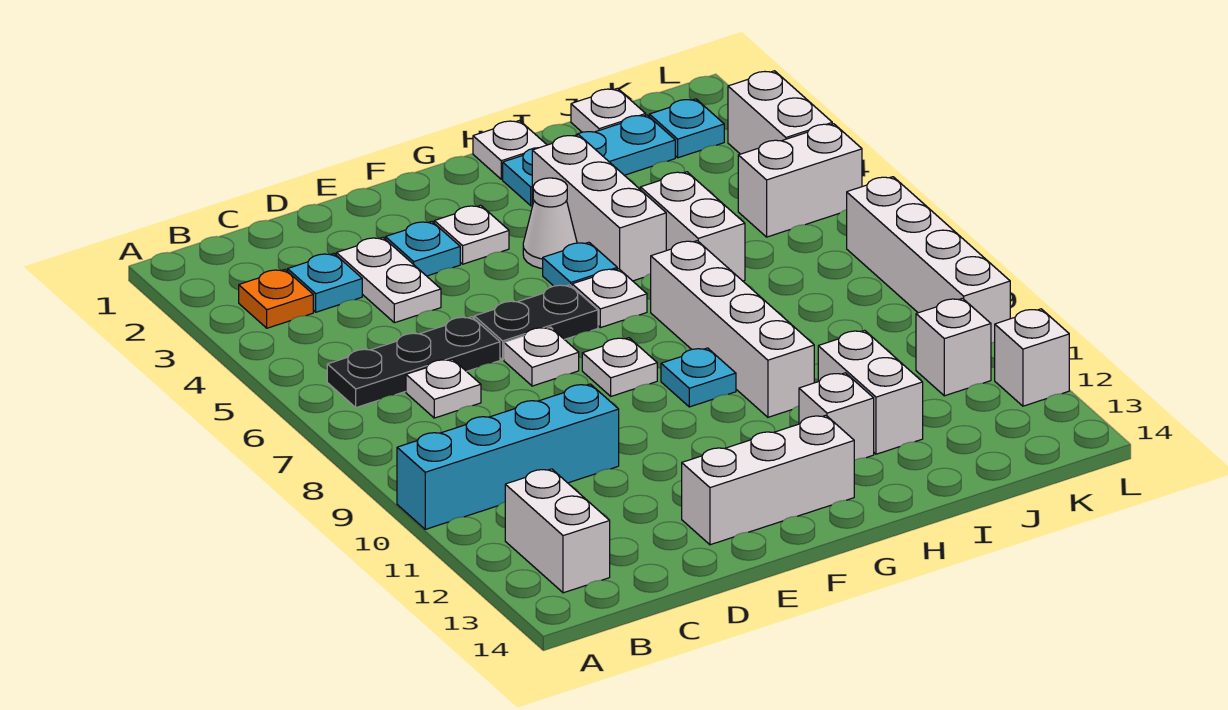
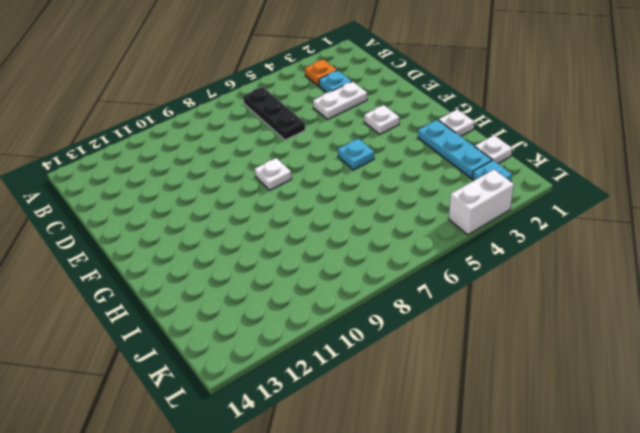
none -> cyan 1x4 brick [397,384,619,529]
none -> white 1x2 brick [505,469,610,593]
none -> white 1x1 plate [406,359,481,418]
none -> cyan 1x1 plate [385,221,460,276]

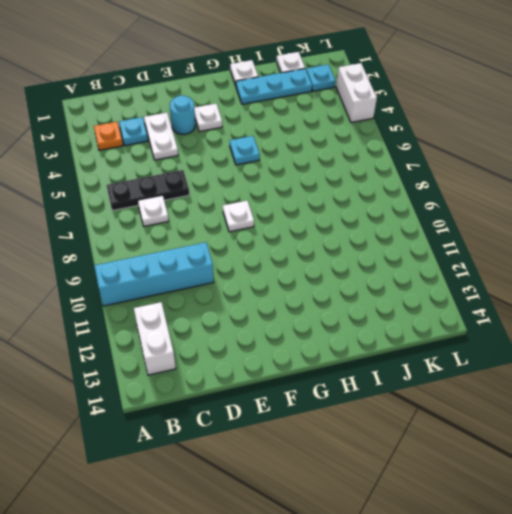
cyan 1x1 round brick [170,95,195,134] -> cyan 1x1 plate [385,221,460,276]
none -> black 1x2 plate [474,285,598,359]
none -> white 1x1 plate [504,327,579,386]
none -> white 1x3 brick [682,415,854,545]
none -> white 1x1 cone [523,178,577,269]

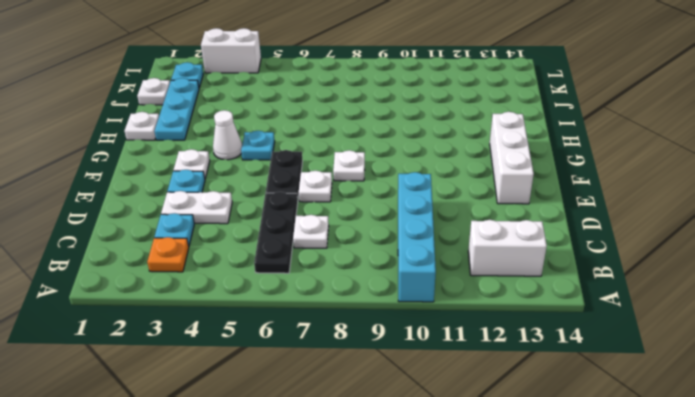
none -> white 1x1 plate [572,269,647,328]
none -> cyan 1x1 plate [661,348,736,407]
none -> white 1x3 brick [532,135,666,281]
none -> white 1x4 brick [651,241,814,417]

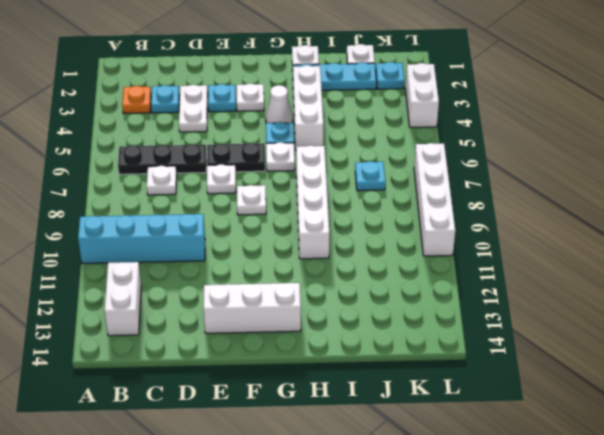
cyan 1x1 plate [355,161,385,191] -> cyan 1x1 plate moved to [661,348,736,407]
none -> white 1x1 brick [799,373,874,460]
none -> white 1x2 brick [640,172,745,281]
none -> white 1x2 brick [818,330,923,454]
none -> white 1x2 brick [738,124,862,237]

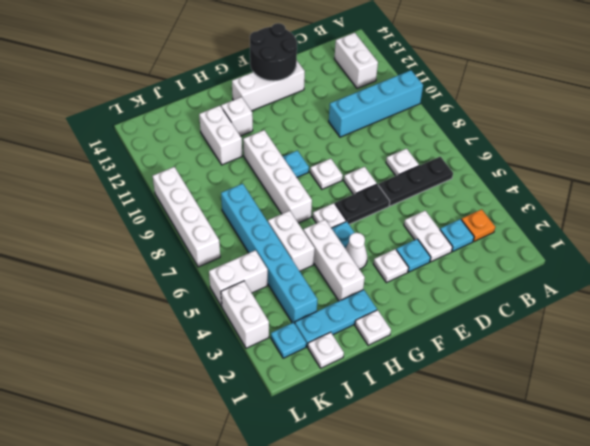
black 2x2 round brick [250,23,297,81] -> none
cyan 1x6 brick [221,184,318,323] -> none
none -> white 1x1 brick [916,298,991,396]
none -> white 1x1 brick [995,309,1069,406]

